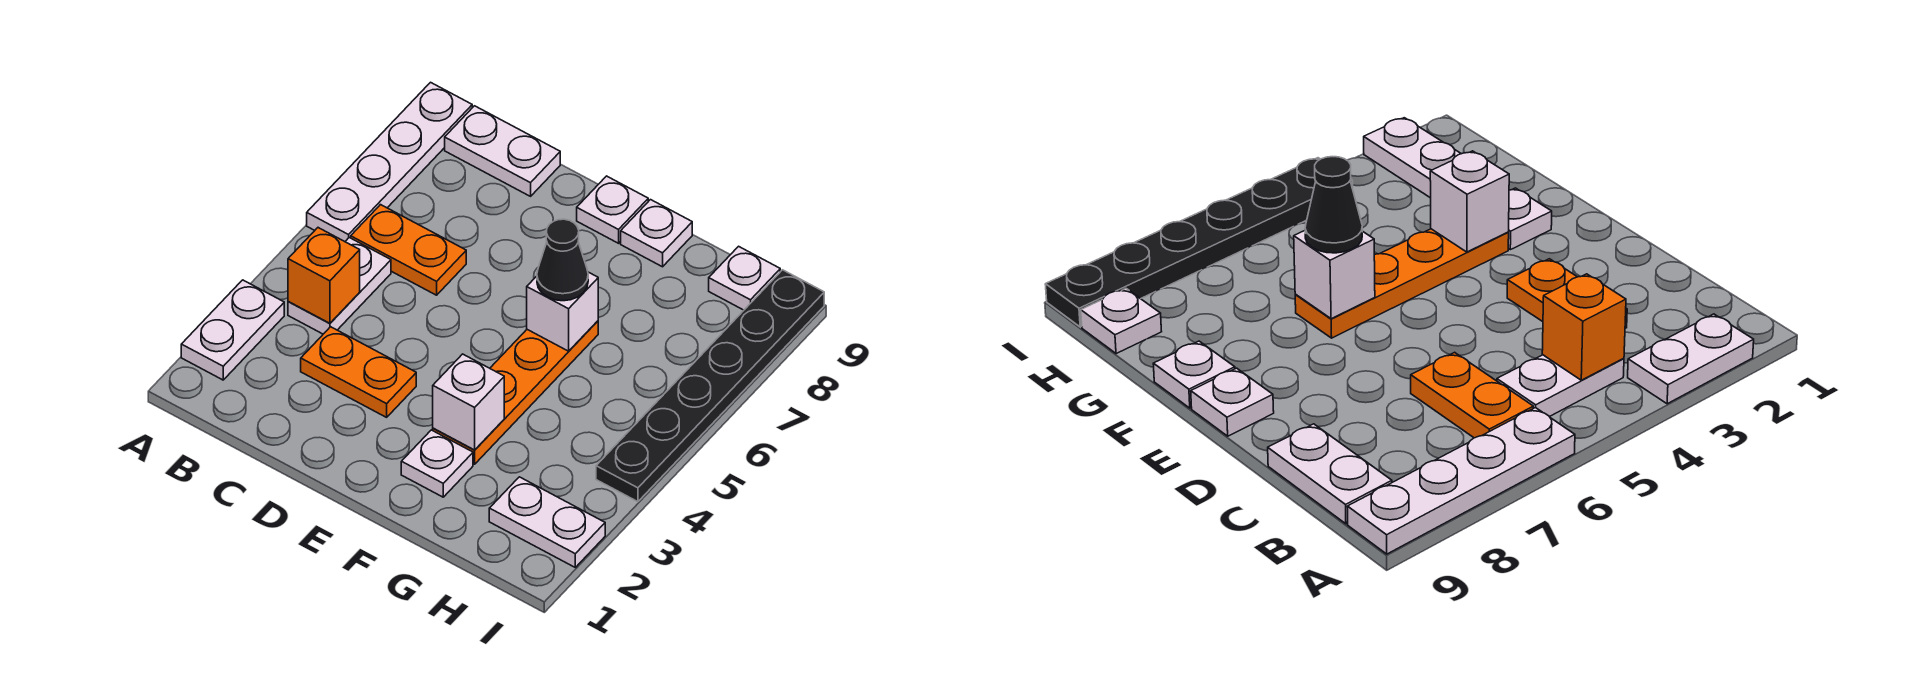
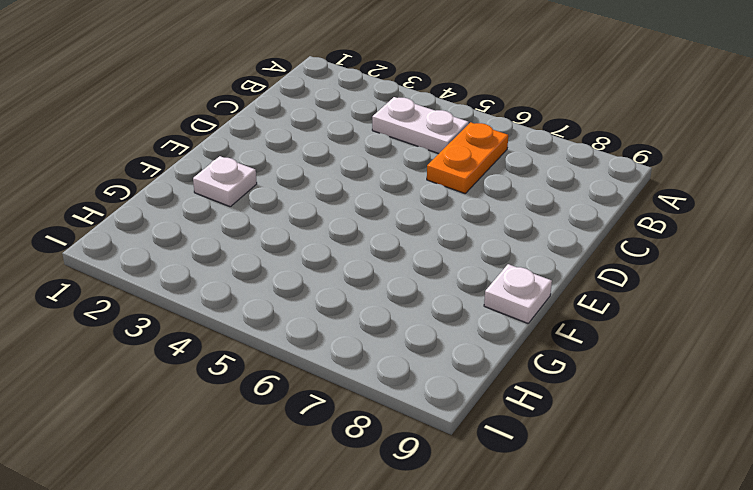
none -> white 1x2 plate [181,280,284,380]
none -> white 1x4 plate [307,82,472,241]
none -> white 1x2 plate [445,106,560,196]

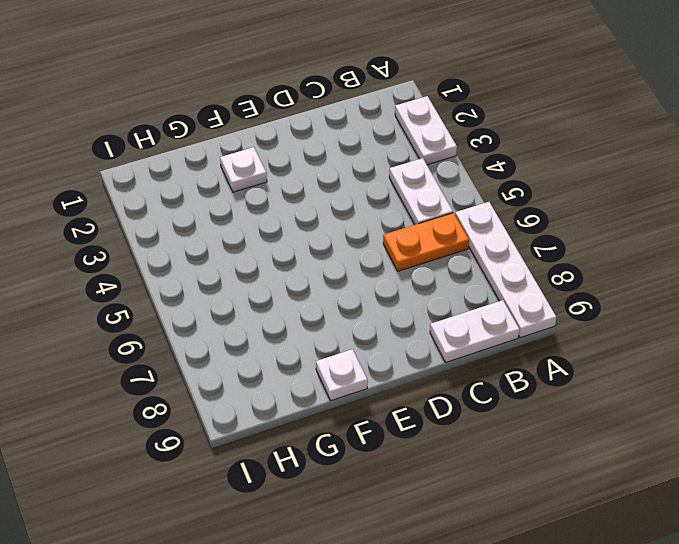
none -> orange 1x2 plate [301,327,416,417]
none -> white 1x1 plate [577,176,648,243]
none -> orange 1x4 plate [433,321,598,464]

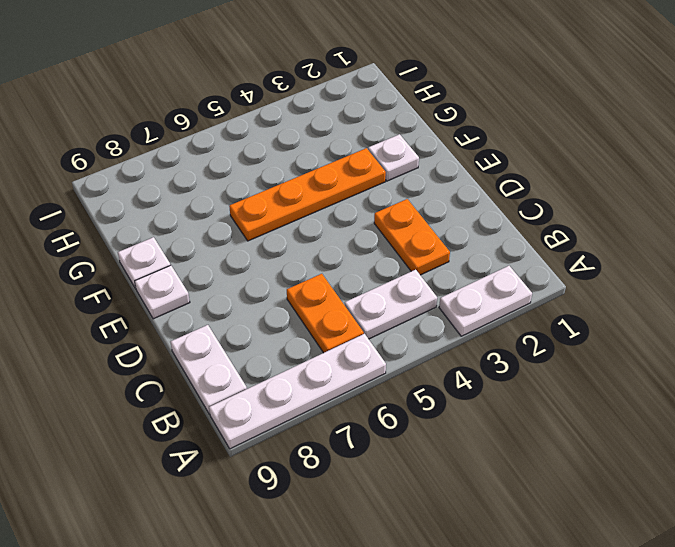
none -> white 1x2 plate [489,477,605,567]
none -> white 1x1 plate [709,246,780,310]
none -> black 1x6 plate [596,270,824,502]

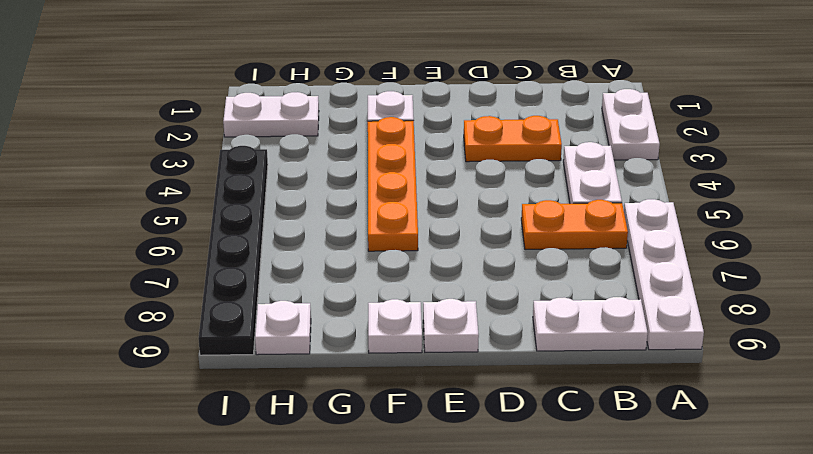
none -> orange 1x1 brick [288,228,360,323]
none -> white 1x1 brick [433,354,504,450]
none -> white 1x1 brick [527,272,598,351]

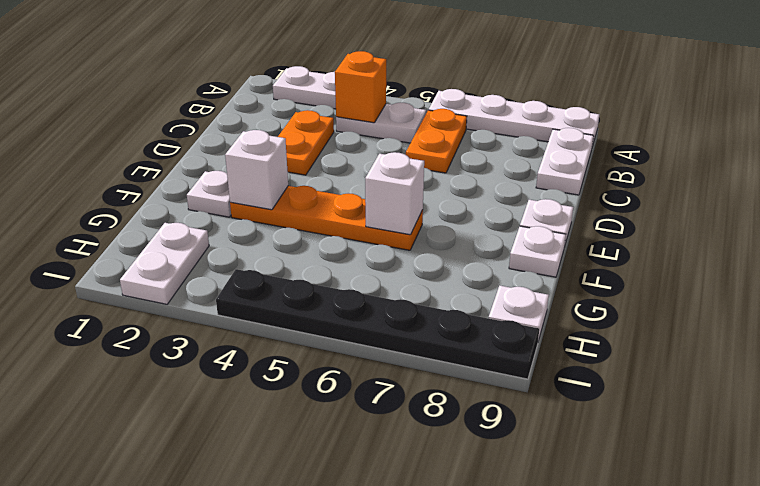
none -> black 1x1 cone [537,219,588,301]

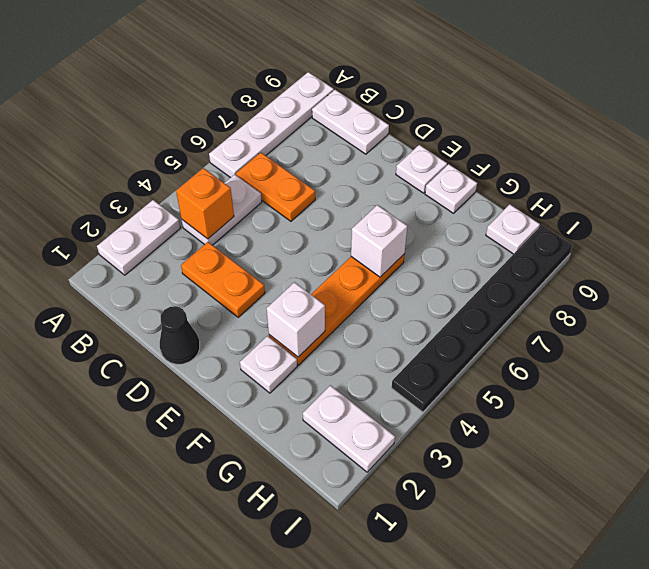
black 1x1 cone [160,306,200,364] -> black 1x1 cone moved to [537,219,588,301]

